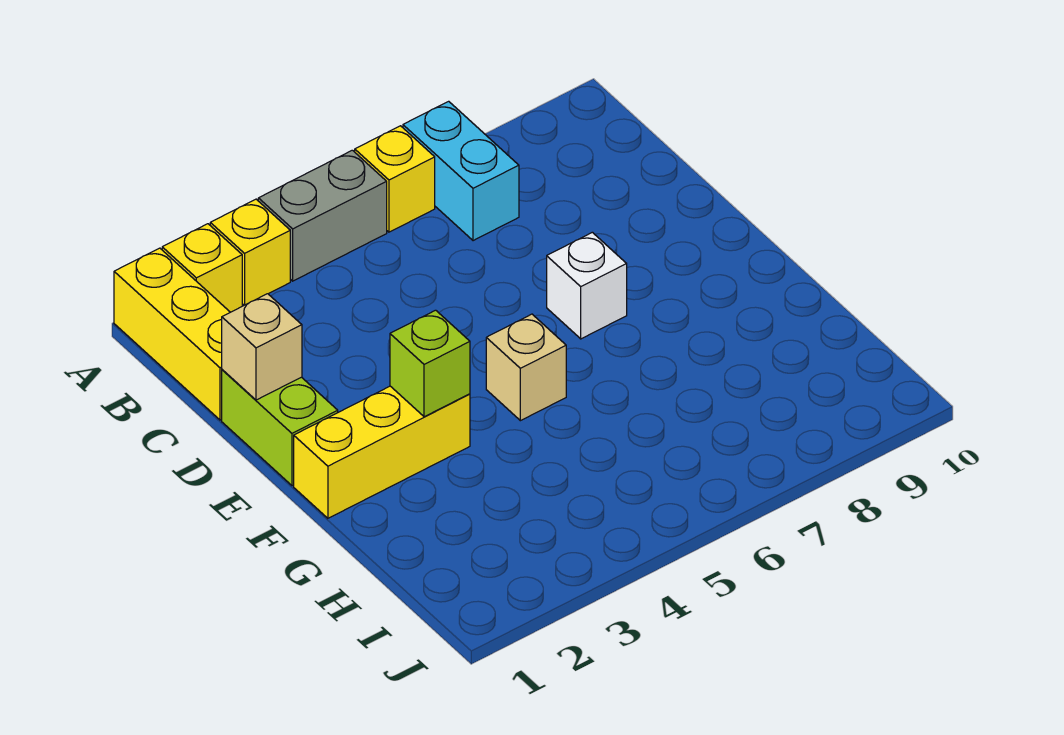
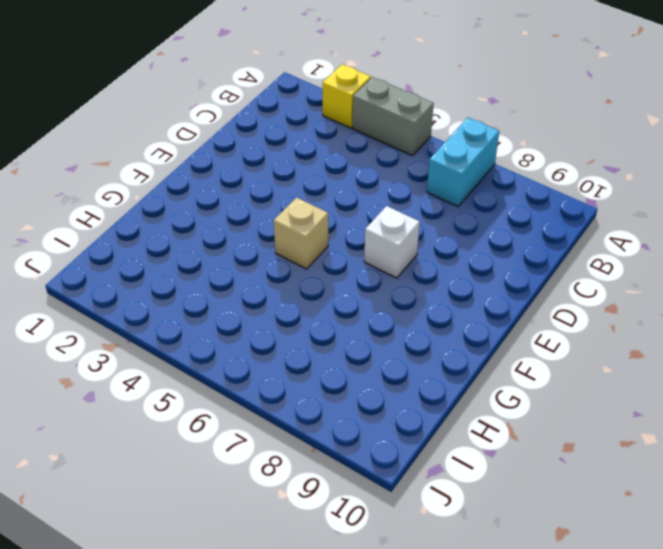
none -> yellow 1x3 brick [114,248,230,420]
none -> yellow 1x1 brick [162,224,242,312]
none -> yellow 1x1 brick [355,126,435,232]

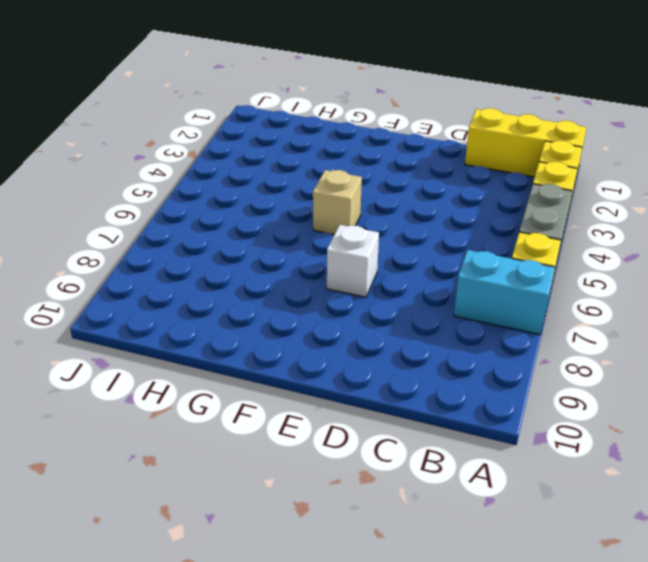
none -> lime 1x2 brick [222,370,338,486]
none -> yellow 1x3 brick [294,386,470,518]
none -> tan 1x1 brick [222,294,302,400]

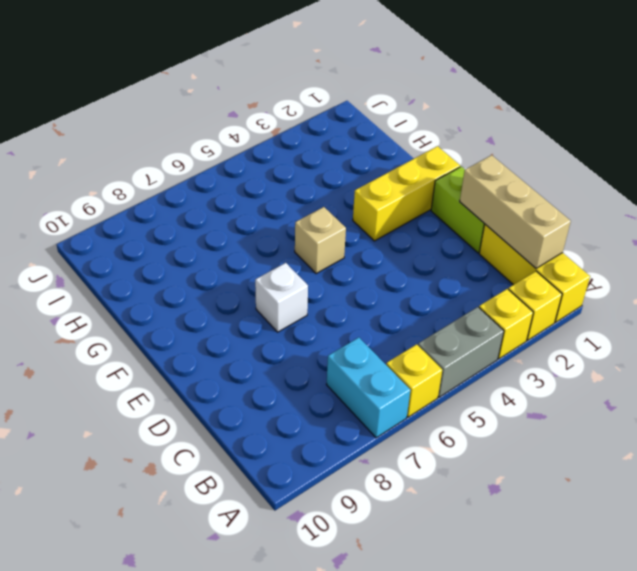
tan 1x3 brick [460,155,571,268] -> tan 1x1 brick [222,294,302,400]
none -> lime 1x1 brick [390,310,470,417]

